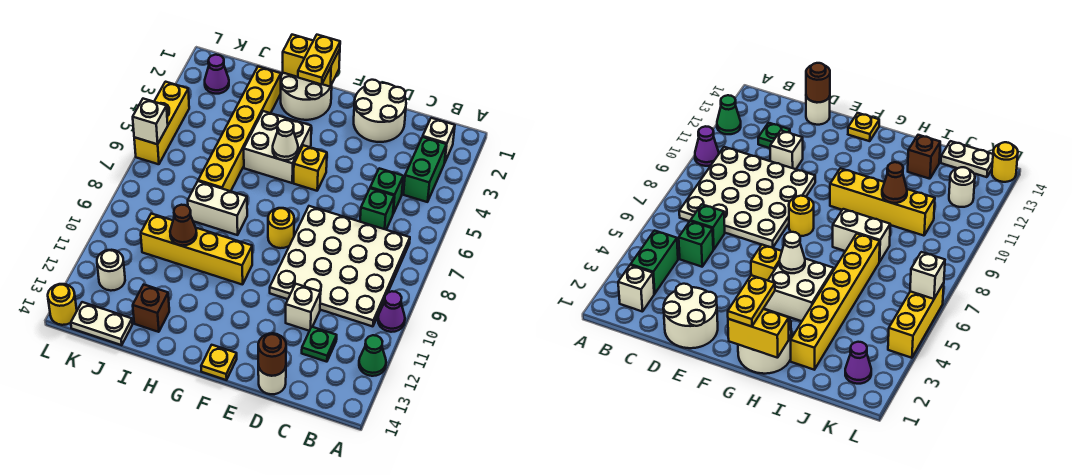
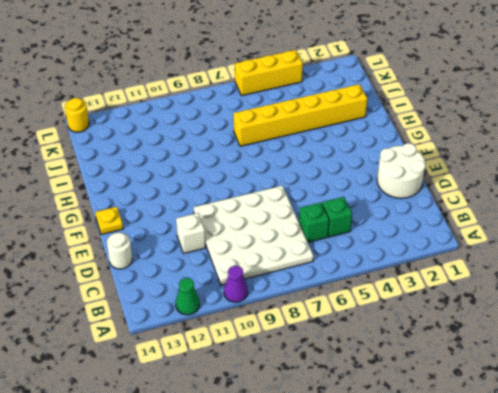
none -> white 1x1 brick [423,118,455,161]
none -> green 1x2 brick [403,137,446,202]
none -> green 1x1 plate [302,327,337,362]
none -> yellow 1x1 brick [294,145,327,191]

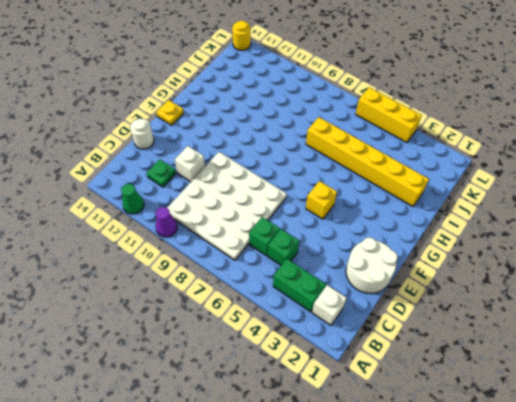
none -> yellow 1x1 round brick [268,208,294,248]
none -> white 2x2 round brick [281,73,332,120]
none -> white 2x2 brick [244,111,311,183]
none -> yellow 1x4 brick [141,214,252,285]

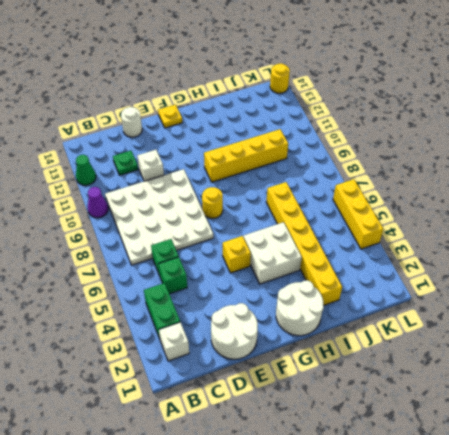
none -> white 1x2 brick [188,181,247,235]
none -> brown 1x1 brick [133,285,169,332]
none -> white 1x2 plate [71,302,133,345]
none -> purple 1x1 cone [205,55,229,94]

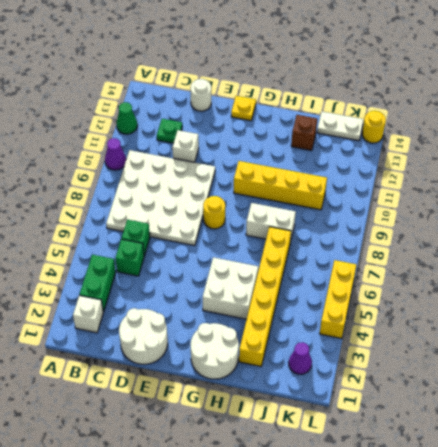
none -> yellow 1x1 brick [294,145,327,191]
none -> white 1x1 round brick [97,250,125,291]
none -> brown 1x1 round brick [258,333,286,376]
none -> yellow 1x2 brick [283,35,340,86]

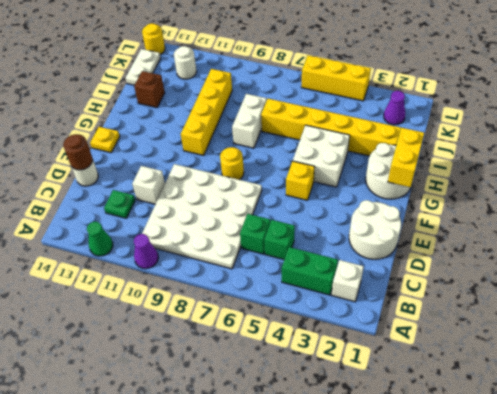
none -> white 1x1 cone [273,120,298,160]
none -> brown 1x1 cone [170,205,197,246]
none -> white 1x1 brick [133,99,168,144]
none -> yellow 1x2 plate [298,35,340,85]

